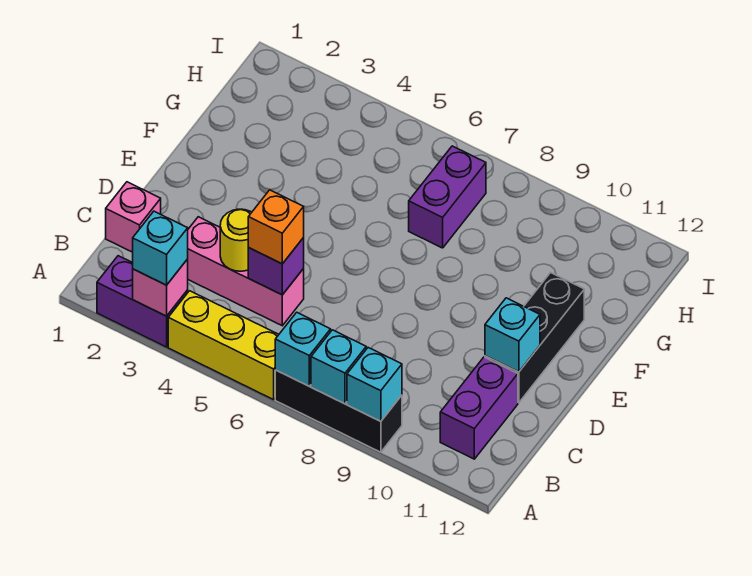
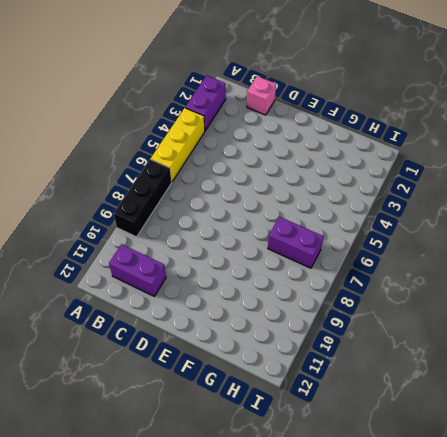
none -> pink 1x3 brick [188,217,304,326]
none -> black 1x3 brick [485,273,584,403]
none -> pink 1x1 brick [133,259,188,316]

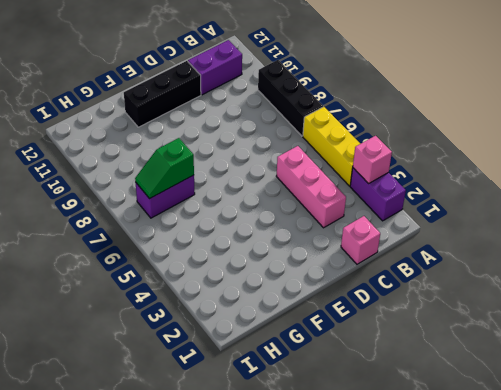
green 1x2 slope [135,138,194,199] -> none
none -> cyan 1x1 brick [275,312,331,386]
none -> cyan 1x1 brick [311,330,366,404]
none -> cyan 1x1 brick [347,348,402,421]

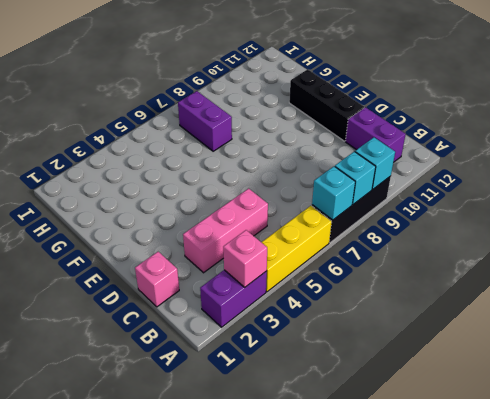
none -> yellow 1x1 round brick [220,209,252,271]
none -> purple 1x1 brick [248,238,304,295]
none -> cyan 1x1 brick [485,298,540,372]

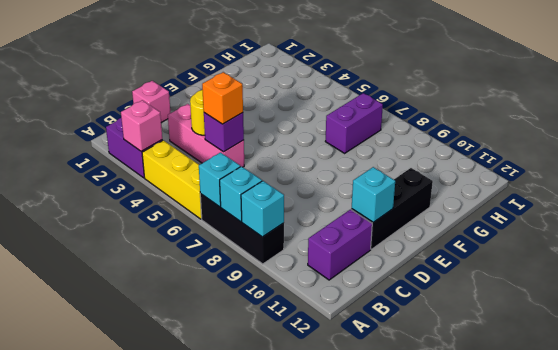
none -> cyan 1x1 brick [133,211,188,285]

